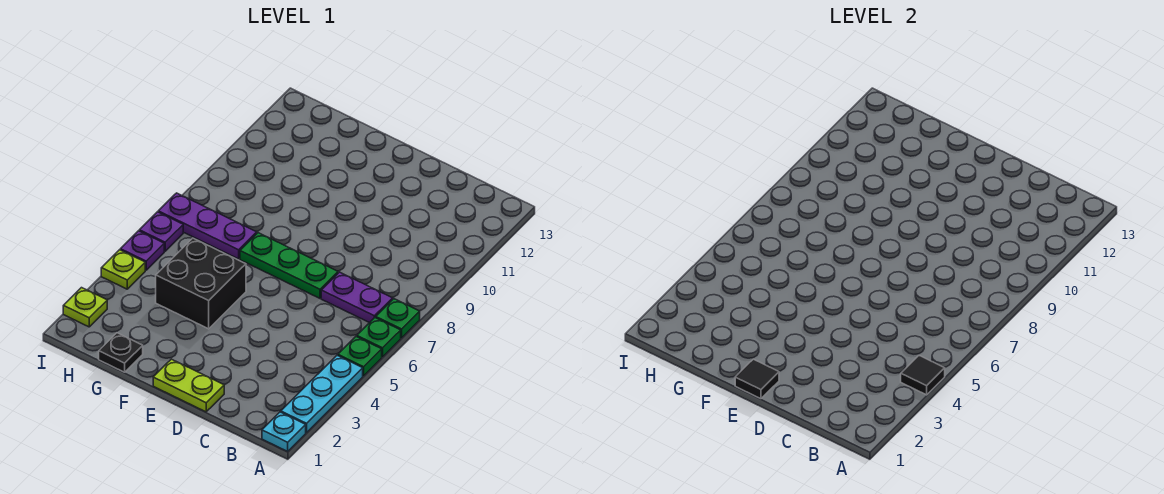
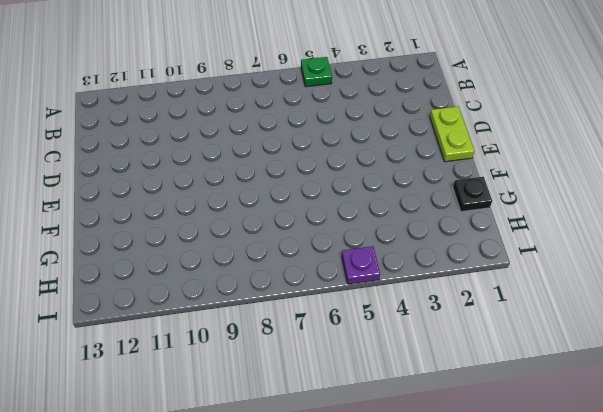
none -> cyan 1x1 plate [262,412,306,451]
none -> cyan 1x3 plate [281,355,363,433]
none -> green 1x1 plate [357,318,401,357]

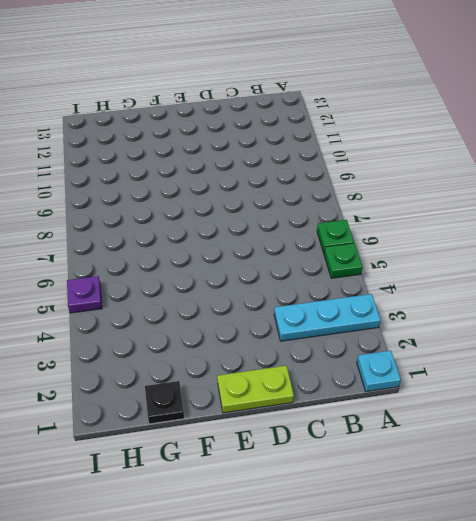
cyan 1x3 plate [274,294,381,341] -> cyan 1x3 plate turned to [281,355,363,433]
none -> green 1x1 plate [376,299,420,338]
none -> purple 1x2 plate [321,272,393,323]
none -> green 1x3 plate [240,233,338,298]

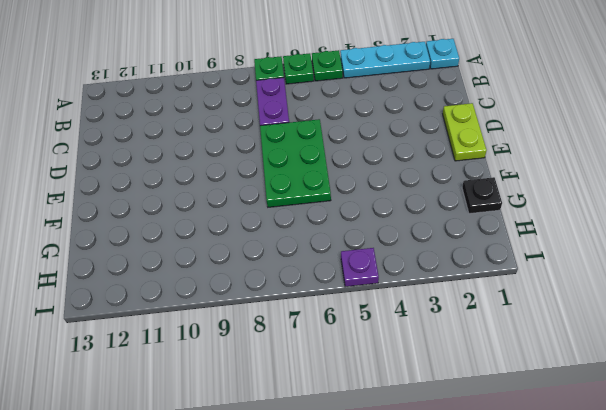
green 2x3 plate [260,119,331,207] -> green 1x3 plate [240,233,338,298]
none -> black 2x2 brick [156,238,246,329]
none -> purple 1x3 plate [158,193,257,259]
none -> lime 1x1 plate [63,288,107,327]

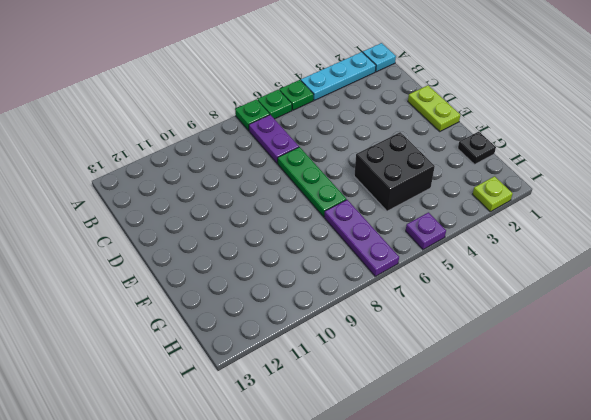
none -> lime 1x1 plate [101,250,145,289]
none -> purple 1x1 plate [139,212,183,251]
none -> black 1x1 tile [901,356,945,395]

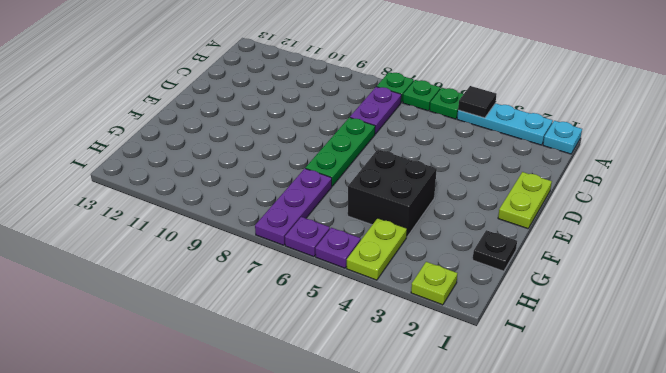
lime 1x2 plate [347,218,407,280] -> lime 1x1 plate [101,250,145,289]
none -> black 1x1 tile [735,359,779,399]

